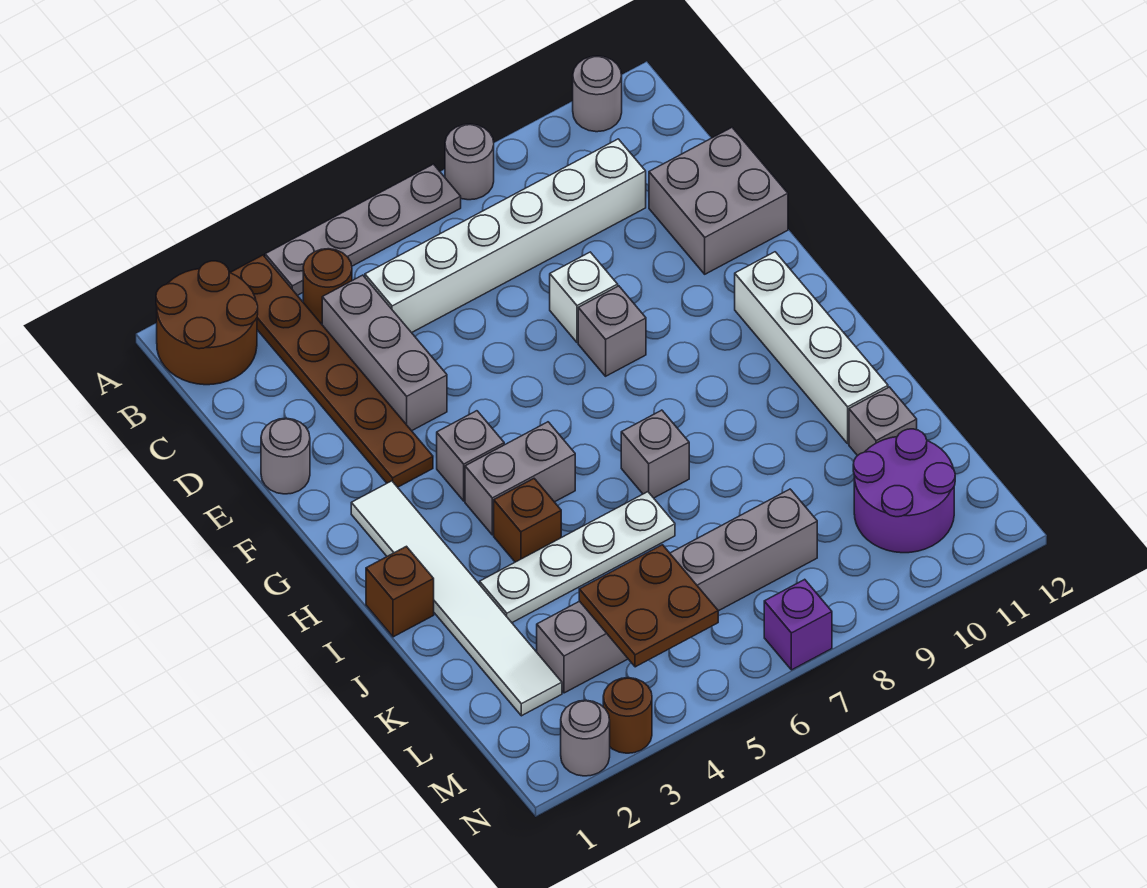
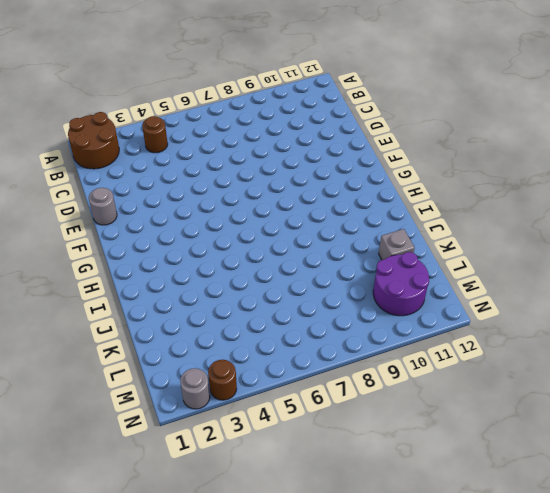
none -> brown 1x6 plate [230,255,433,487]
none -> grey 1x4 plate [265,164,461,295]
none -> grey 1x1 round brick [445,124,494,200]

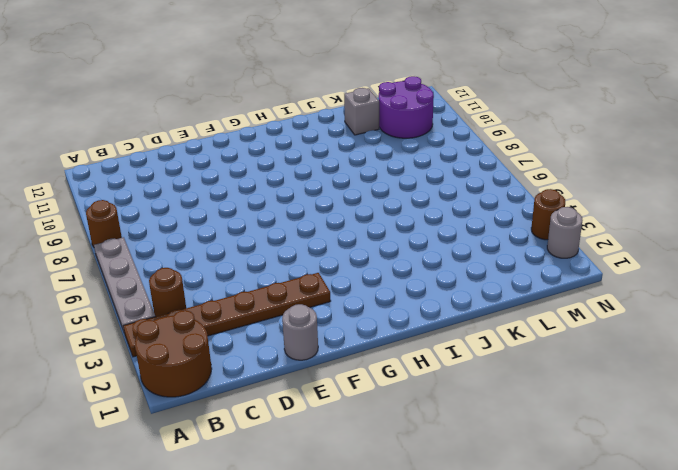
brown 1x1 round brick [86,200,122,247] -> grey 1x1 round brick [445,124,494,200]
none -> grey 1x1 round brick [573,56,622,132]
none -> grey 1x3 brick [322,275,447,431]
none -> white 1x6 brick [365,139,646,333]

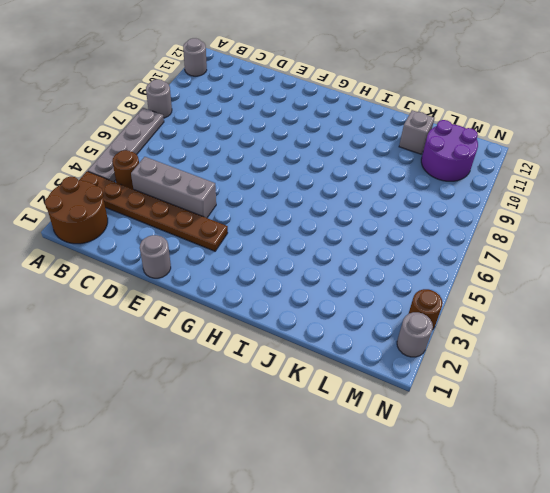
none -> white 1x6 brick [365,139,646,333]
none -> grey 2x2 brick [649,128,788,274]
none -> white 1x1 brick [550,252,618,342]

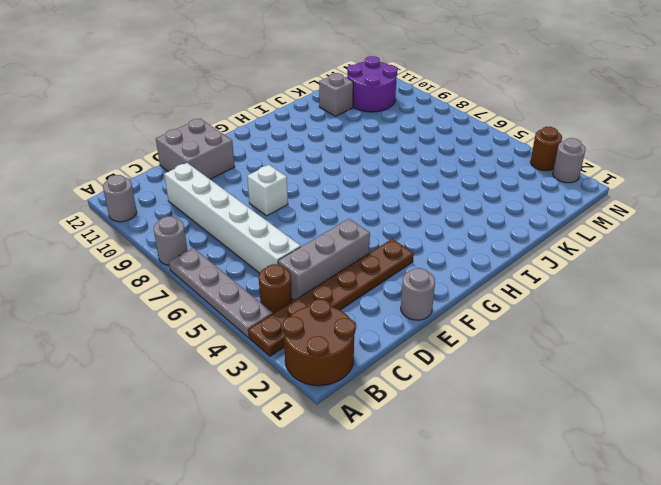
none -> grey 1x1 brick [578,286,646,376]
none -> white 1x6 tile [351,481,562,716]
none -> grey 1x1 brick [437,411,504,501]

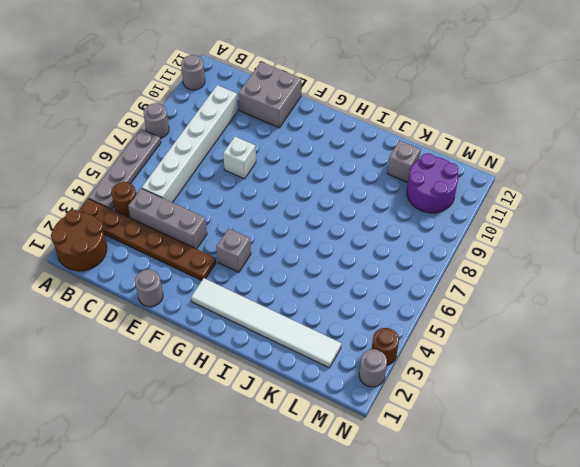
none -> grey 1x1 brick [578,286,646,376]
none -> white 1x4 brick [735,252,888,443]
none -> grey 1x2 brick [465,422,575,535]

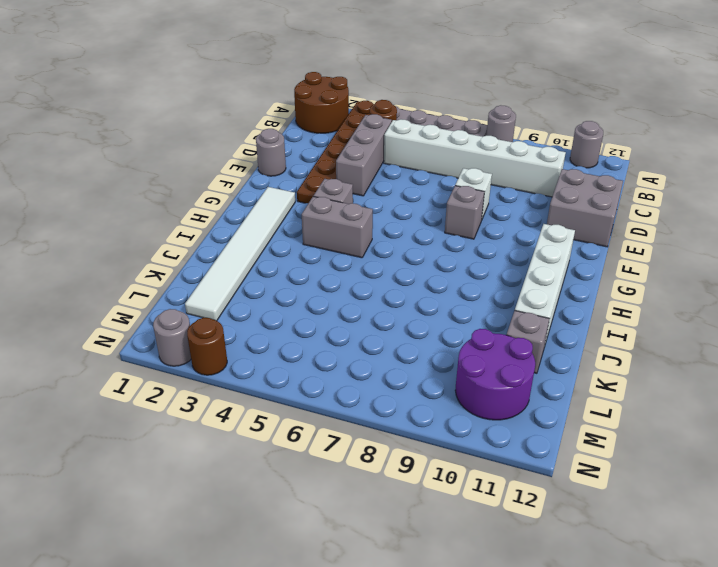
none -> brown 1x1 brick [366,546,434,637]
none -> brown 1x1 brick [494,479,561,562]
none -> grey 1x1 brick [621,410,689,498]

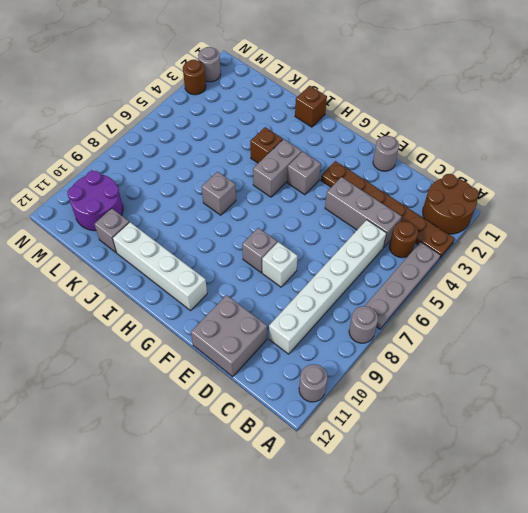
none -> white 1x6 tile [351,481,562,716]
none -> white 1x4 plate [480,492,675,623]
none -> grey 1x6 brick [537,489,817,693]

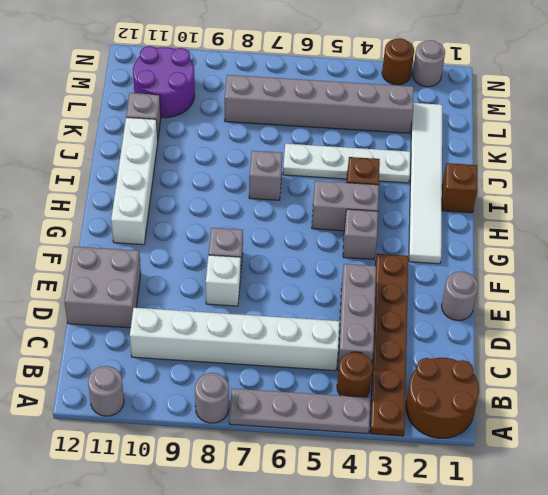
none -> purple 1x1 brick [764,579,832,670]
none -> brown 2x2 plate [579,545,718,667]

